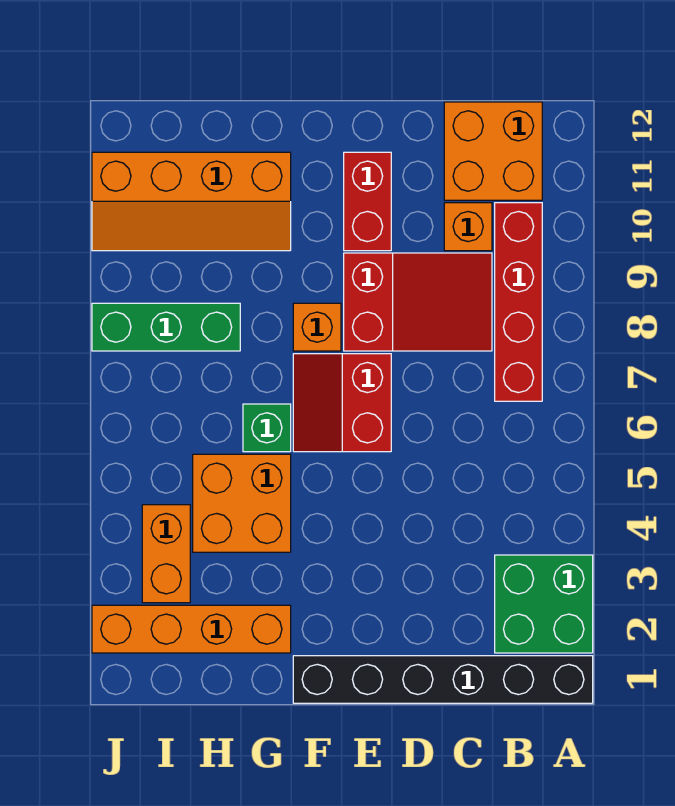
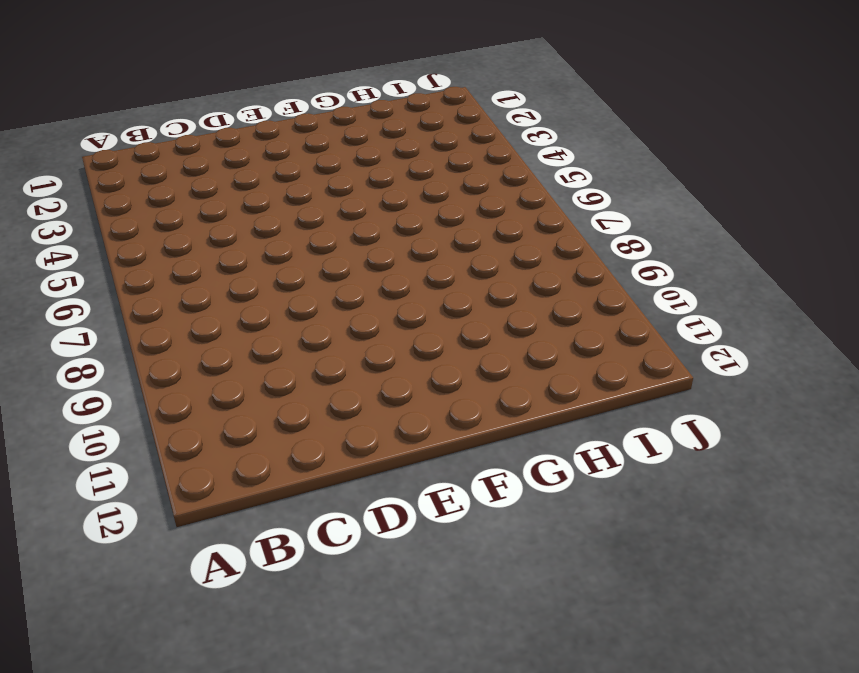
none -> black 1x6 brick [293,656,593,703]
none -> green 2x2 brick [495,555,593,653]
none -> red 1x4 brick [495,203,542,401]

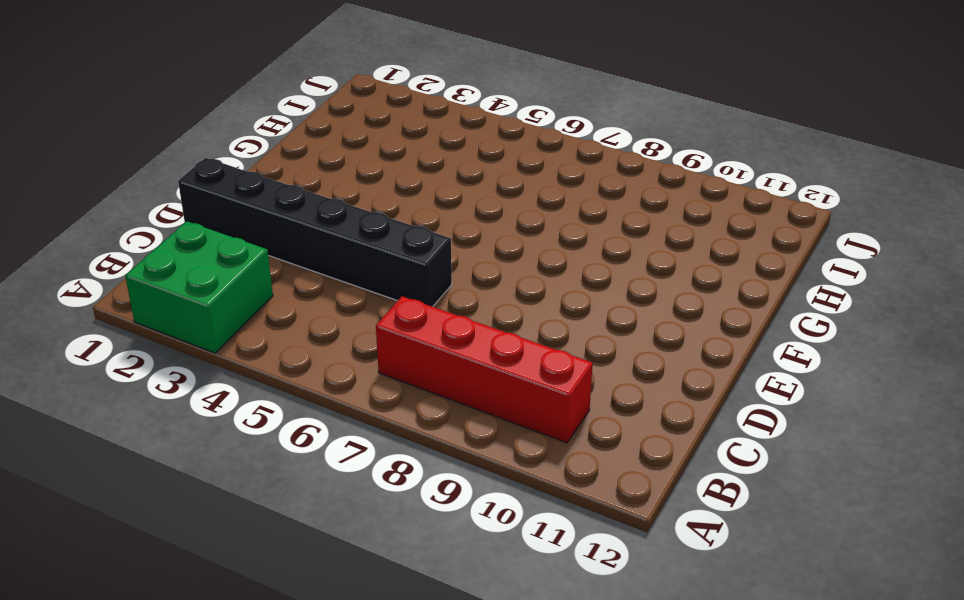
black 1x6 brick [178,158,452,307] -> black 1x6 brick turned to [293,656,593,703]
none -> orange 2x2 brick [444,102,542,200]
none -> red 2x3 slope [344,253,492,351]
none -> orange 1x1 brick [444,203,492,251]

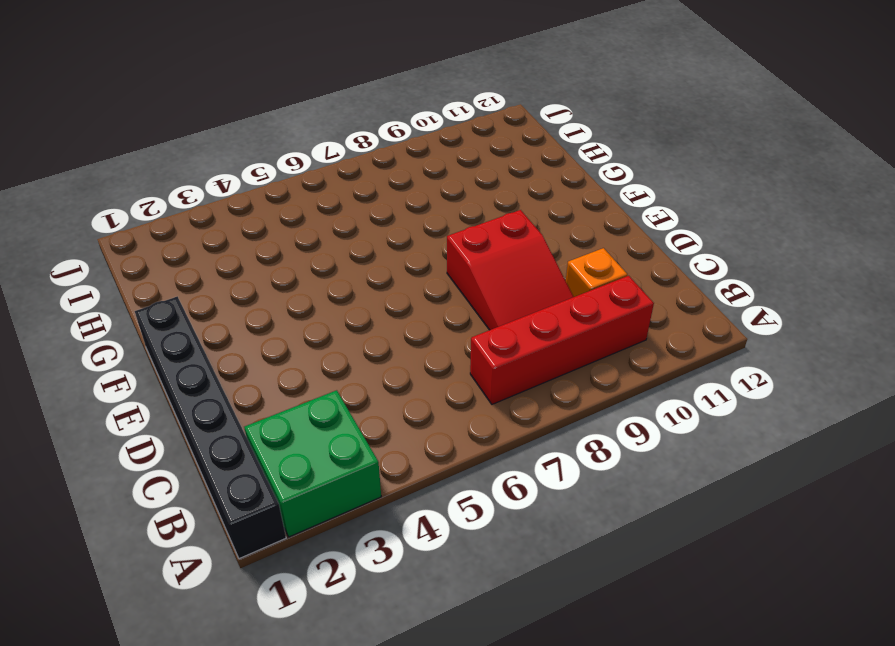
none -> orange 2x2 brick [444,102,542,200]
none -> red 2x2 slope [293,354,391,452]
none -> red 1x2 brick [344,152,391,251]

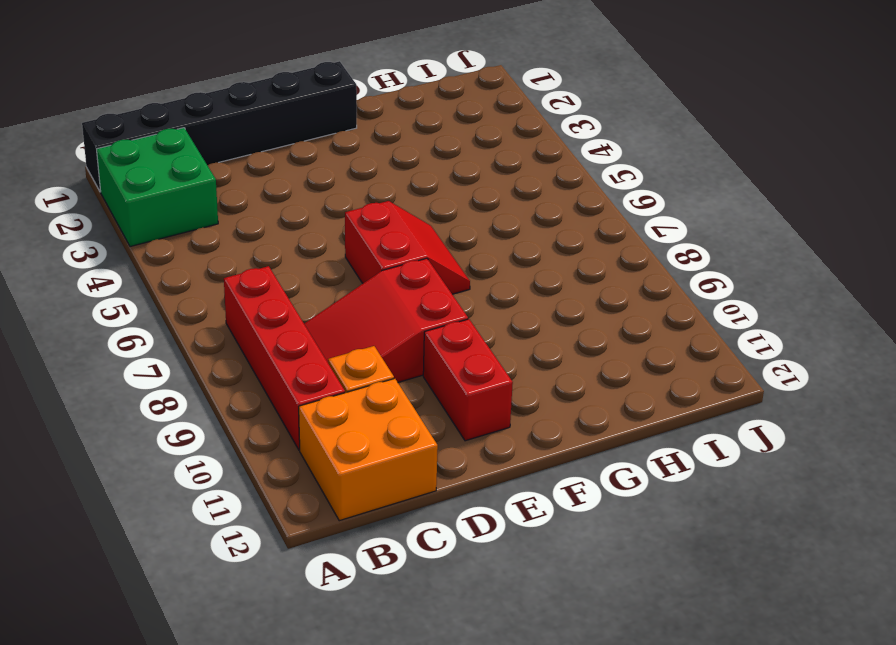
none -> orange 1x1 brick [293,303,341,351]
none -> orange 1x4 brick [92,605,291,653]
none -> orange 2x2 brick [193,454,291,552]

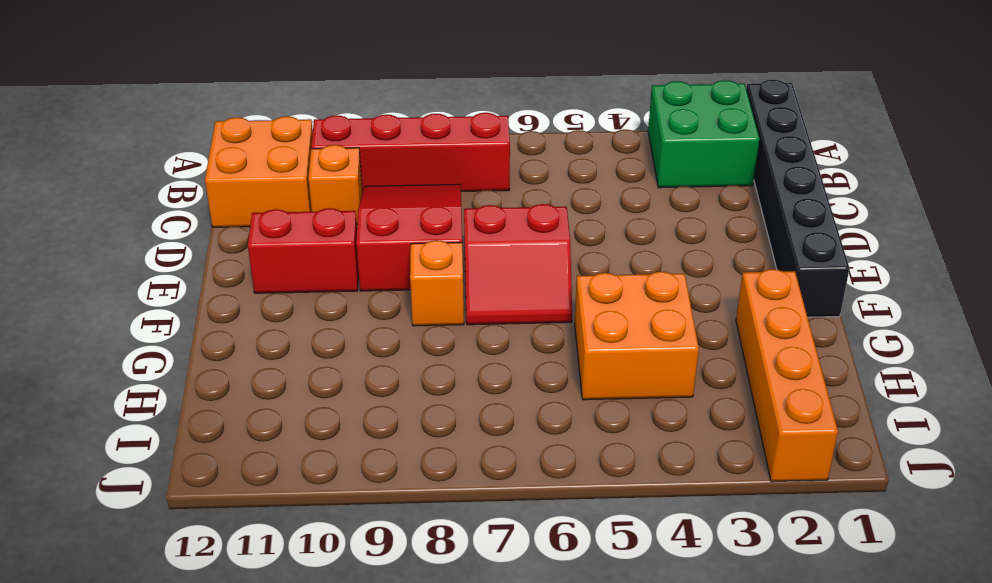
none -> green 1x1 brick [243,404,291,452]
none -> orange 2x4 slope [92,152,291,251]
none -> green 1x3 brick [92,303,240,351]

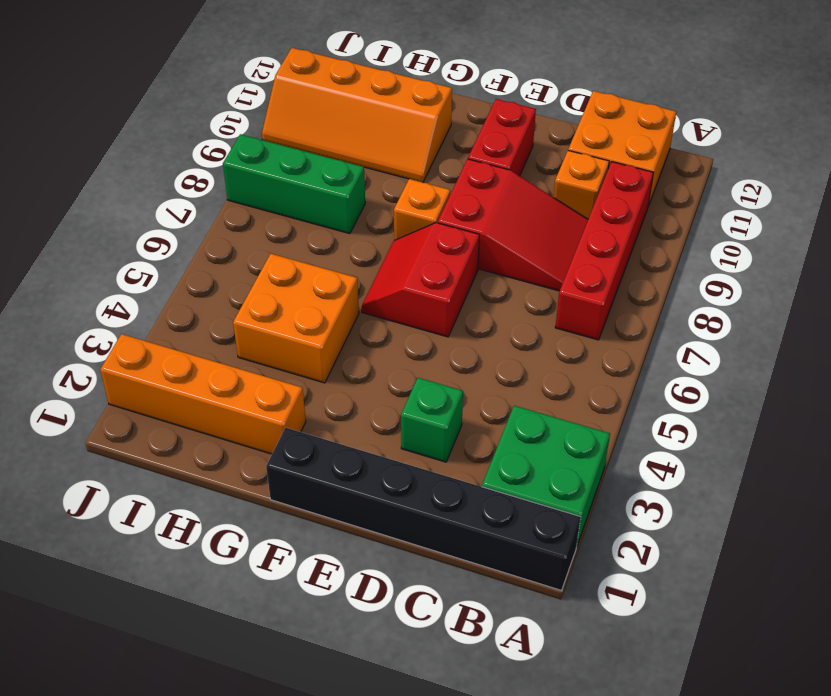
green 1x1 brick [401,378,463,462] -> green 1x1 brick moved to [243,404,291,452]
none -> orange 1x2 brick [142,505,190,603]

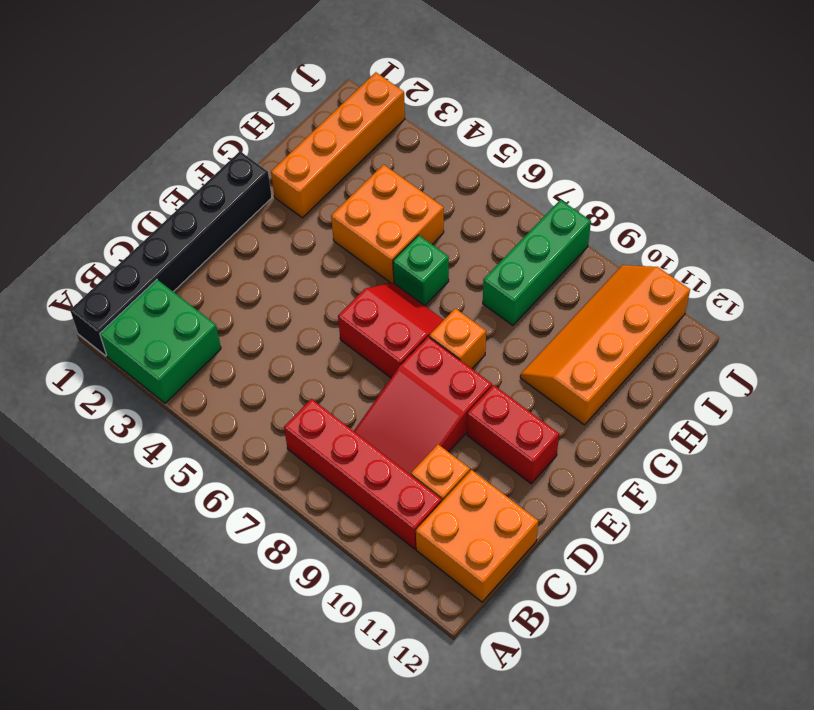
none -> orange 1x2 brick [142,505,190,603]

